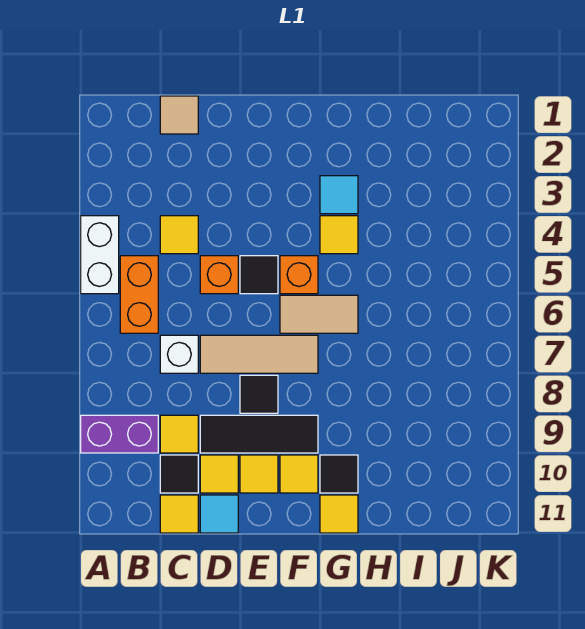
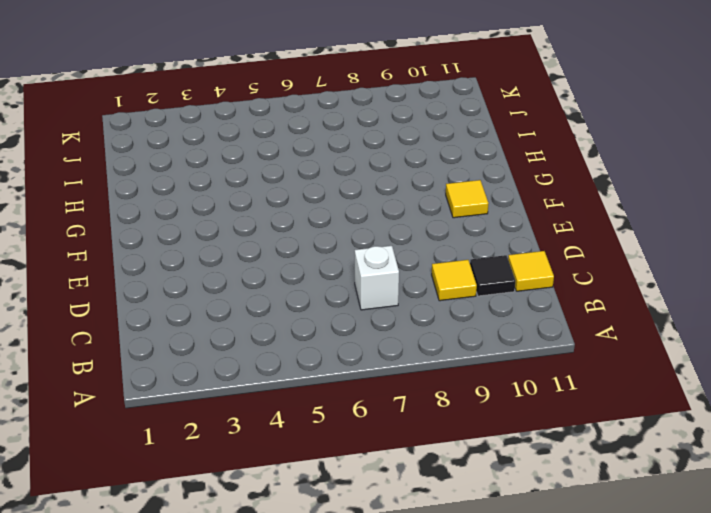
none -> white 1x2 brick [81,216,119,294]
none -> purple 1x2 brick [81,415,158,453]
none -> orange 1x2 brick [120,256,158,333]

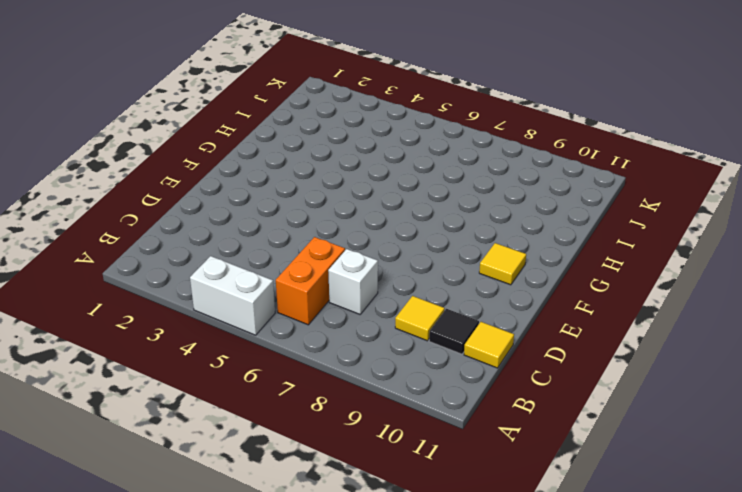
orange 1x2 brick [276,237,345,325] -> orange 1x2 brick turned to [120,256,158,333]
none -> purple 1x2 brick [81,415,158,453]
none -> tan 1x1 tile [160,96,198,134]
none -> yellow 1x1 tile [160,216,198,254]

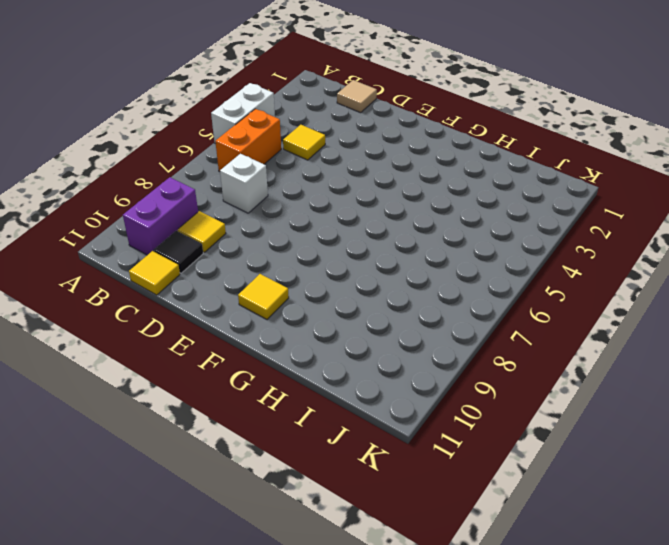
purple 1x2 brick [123,177,198,255] -> purple 1x2 brick turned to [81,415,158,453]
none -> orange 1x1 brick [200,256,238,294]
none -> tan 1x3 tile [200,335,318,373]
none -> black 1x3 tile [200,415,318,453]

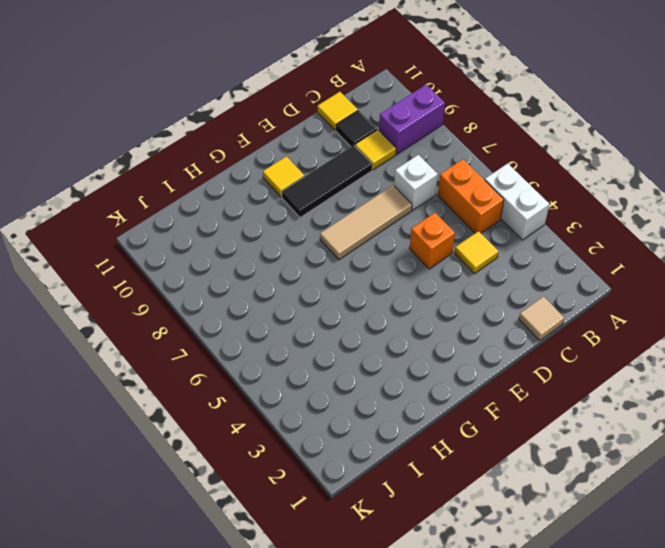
none -> yellow 1x1 tile [200,455,238,493]
none -> cyan 1x1 tile [200,495,238,533]
none -> black 1x1 tile [240,256,278,294]

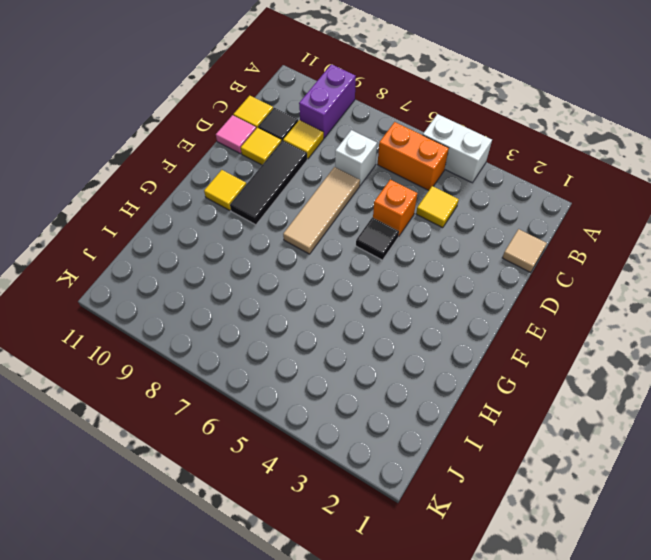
pink 1x1 tile [216,115,256,154] -> cyan 1x1 tile [200,495,238,533]
none -> black 1x1 tile [240,375,278,413]
none -> yellow 1x1 tile [240,455,278,493]
none -> orange 1x1 brick [280,256,318,294]

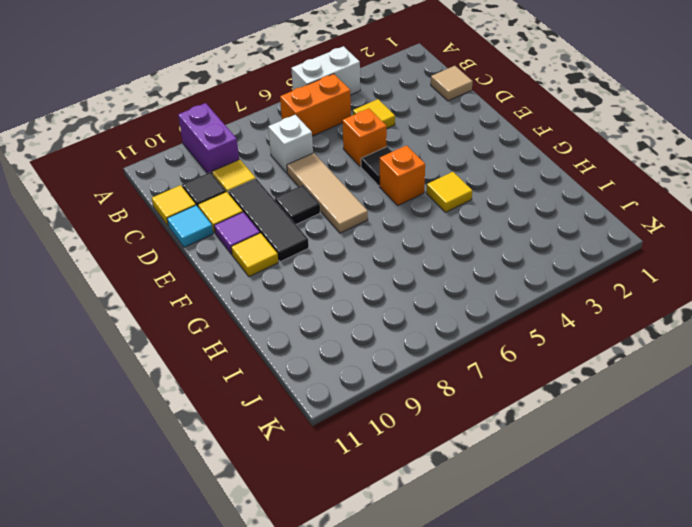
purple 1x1 tile [214,212,260,254] -> yellow 1x1 tile [240,455,278,493]
none -> tan 1x2 tile [280,295,358,333]
none -> cyan 1x1 tile [320,176,358,214]
none -> black 1x1 tile [320,455,358,493]

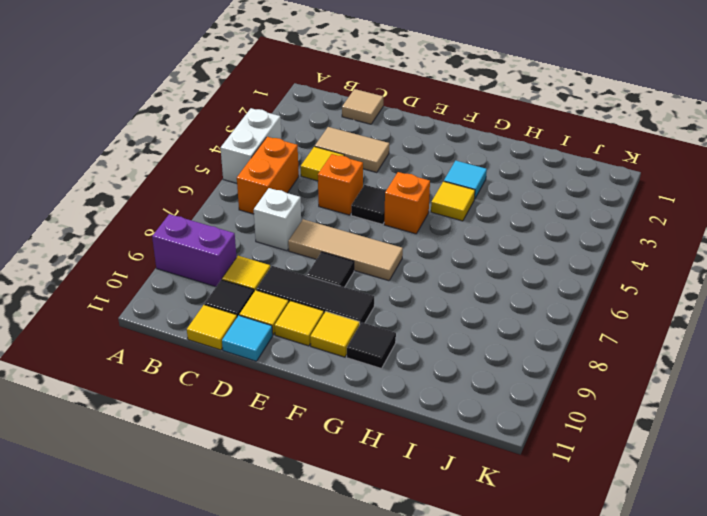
tan 1x2 tile [315,127,389,172] -> tan 1x2 tile moved to [280,295,358,333]
none -> yellow 1x1 tile [320,495,358,533]

